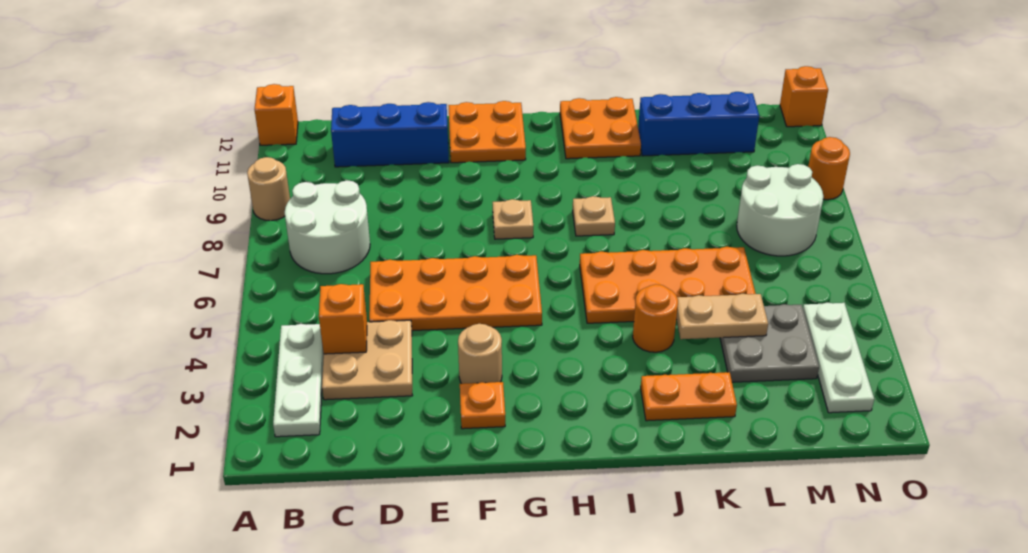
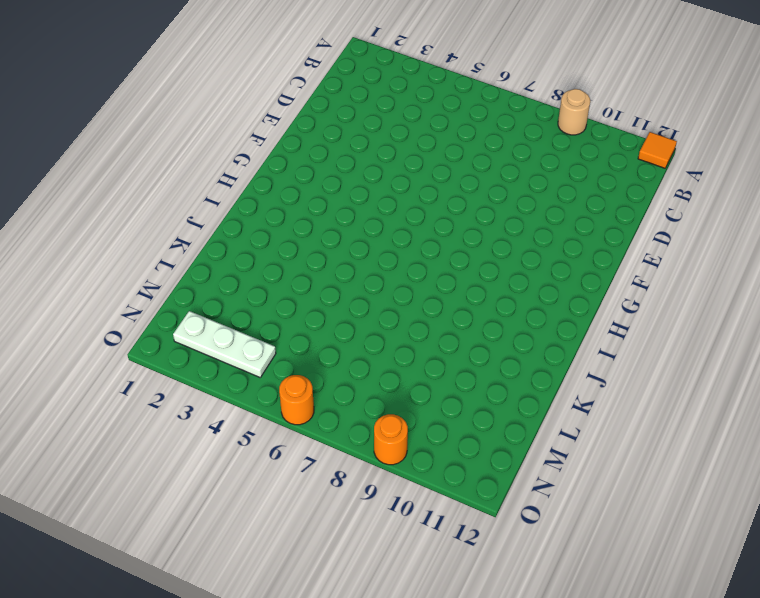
orange 1x1 tile [638,132,677,168] -> orange 1x1 brick [255,84,298,145]
orange 1x1 round brick [279,375,314,425] -> orange 1x1 round brick moved to [633,284,678,352]
none -> white 1x3 plate [273,324,324,437]
none -> white 2x2 round brick [285,180,370,274]
none -> tan 2x2 plate [322,320,412,400]

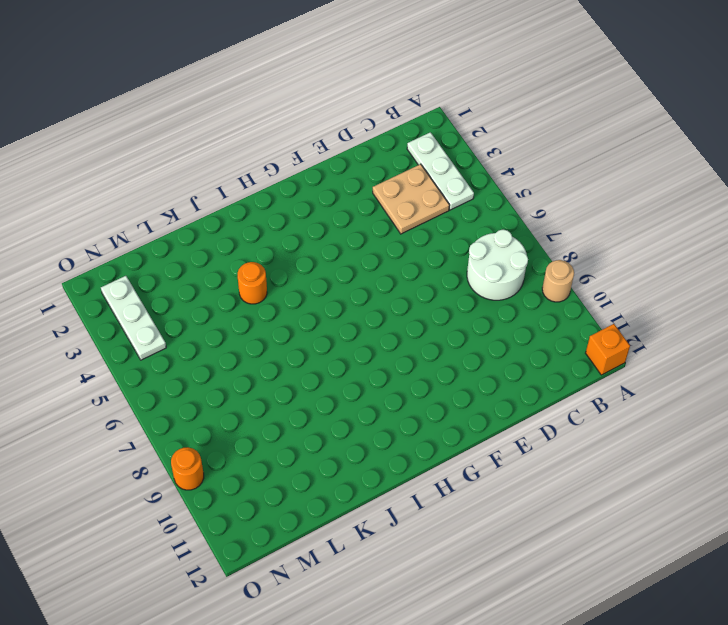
none -> blue 1x3 brick [331,102,449,167]
none -> orange 2x4 plate [369,255,542,331]
none -> orange 1x1 plate [460,382,505,429]

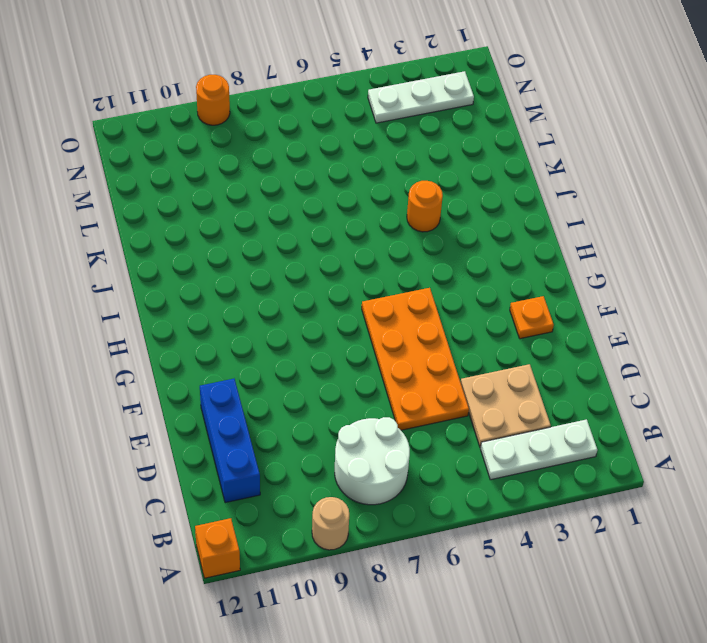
none -> tan 1x1 round brick [458,324,502,384]
none -> orange 2x2 plate [448,101,526,163]
none -> tan 1x1 plate [493,199,533,239]

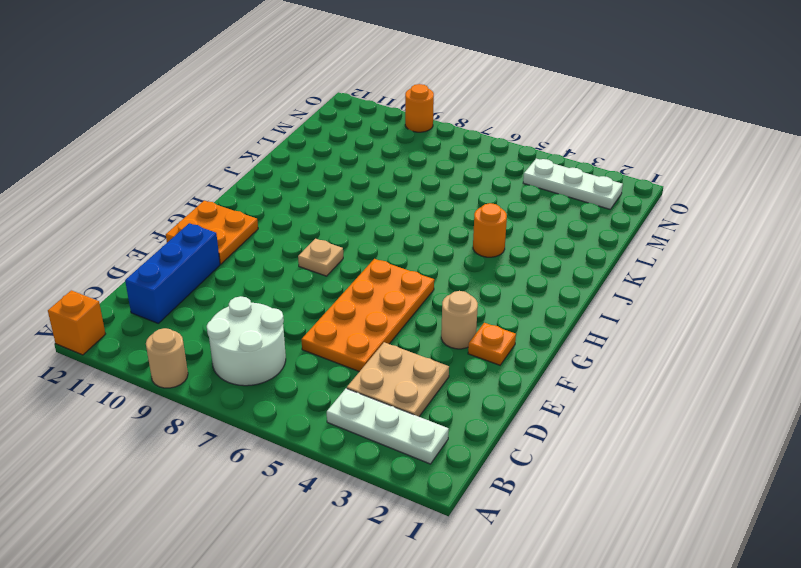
none -> orange 2x4 plate [580,247,756,323]
none -> tan 1x1 plate [573,196,615,236]
none -> orange 2x2 plate [560,97,641,159]

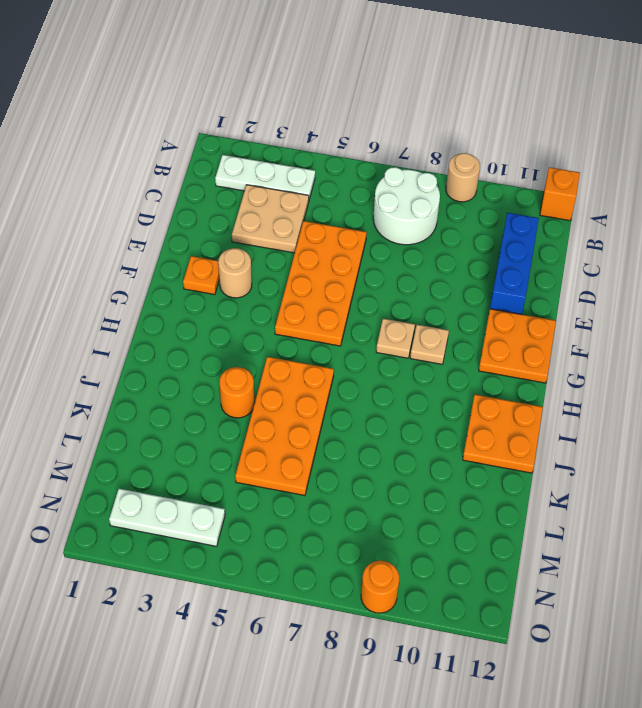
tan 1x1 plate [410,325,449,364] -> tan 1x1 plate moved to [573,196,615,236]
none -> orange 1x2 plate [641,372,737,421]
none -> blue 1x3 brick [638,92,759,156]
none -> grey 2x2 plate [720,304,819,382]

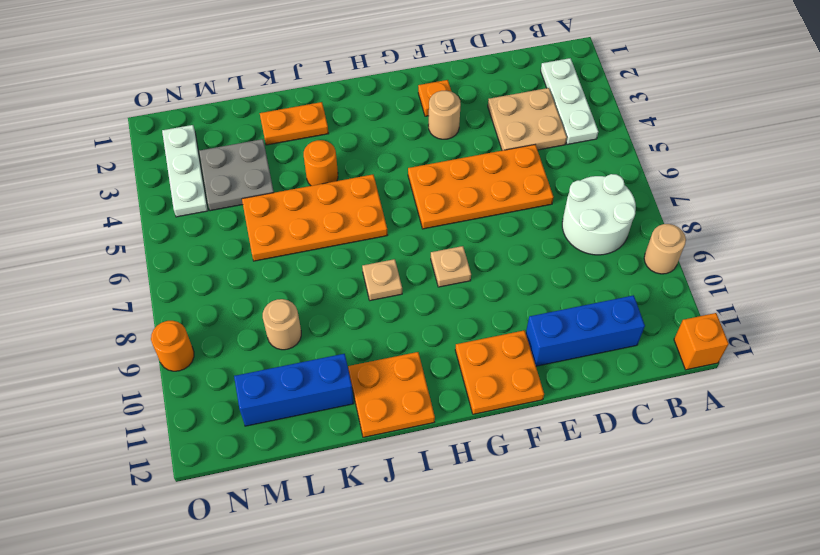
tan 1x1 round brick [263,299,301,350] -> none
none -> white 2x2 round brick [737,164,823,256]
none -> orange 1x1 brick [780,66,828,127]
none -> orange 1x1 brick [319,284,367,354]

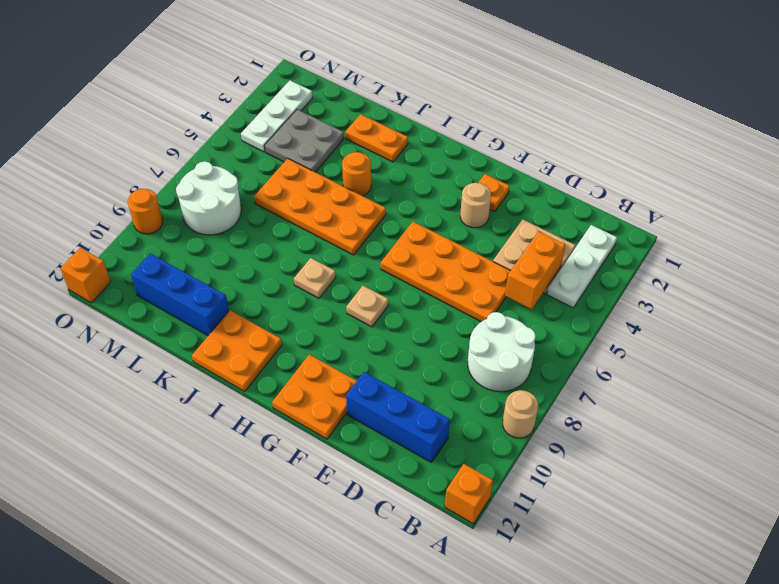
orange 1x2 brick [505,231,565,309] -> orange 1x1 brick [319,284,367,354]
none -> tan 1x2 plate [676,294,768,339]

